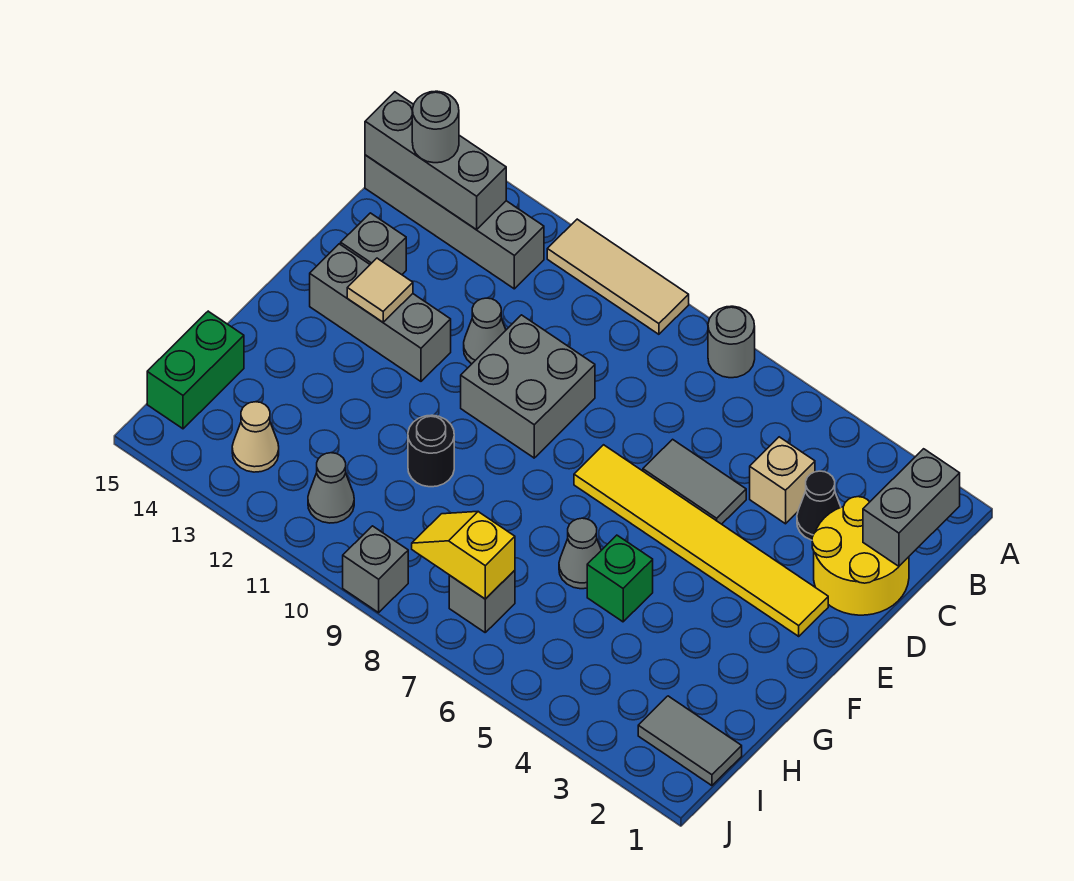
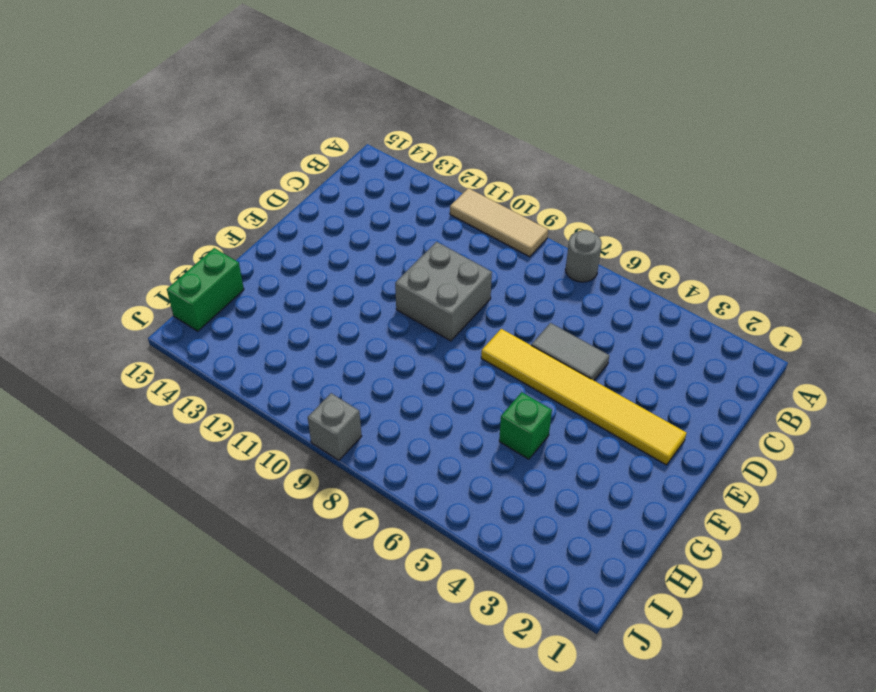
none -> grey 1x4 brick [365,155,544,289]
none -> yellow 2x2 round brick [812,497,909,615]
none -> black 1x1 cone [797,471,841,540]

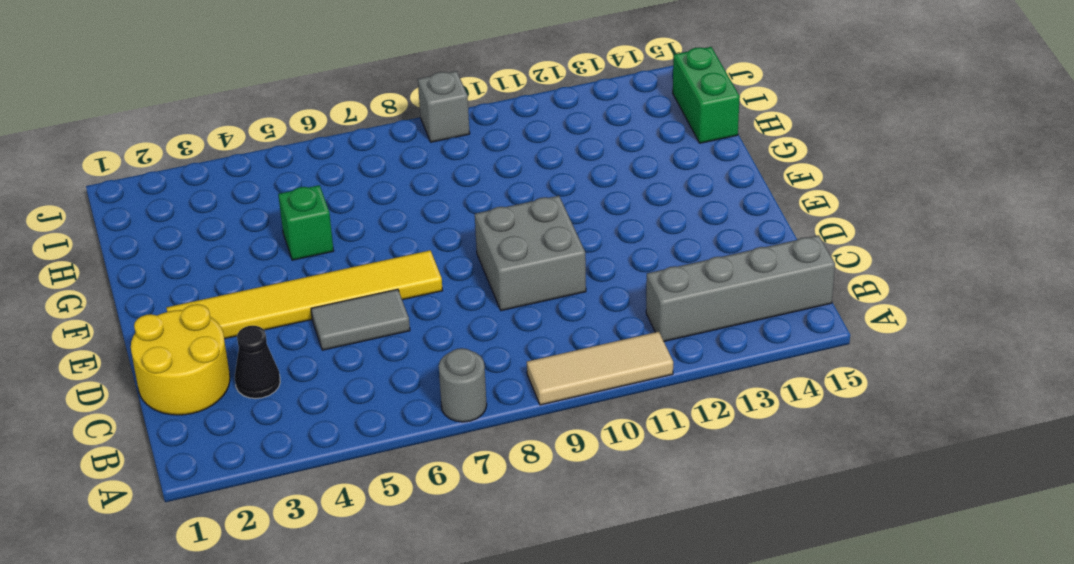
none -> tan 1x1 brick [750,437,815,524]
none -> grey 1x1 cone [464,298,506,364]
none -> grey 1x1 brick [341,213,406,275]

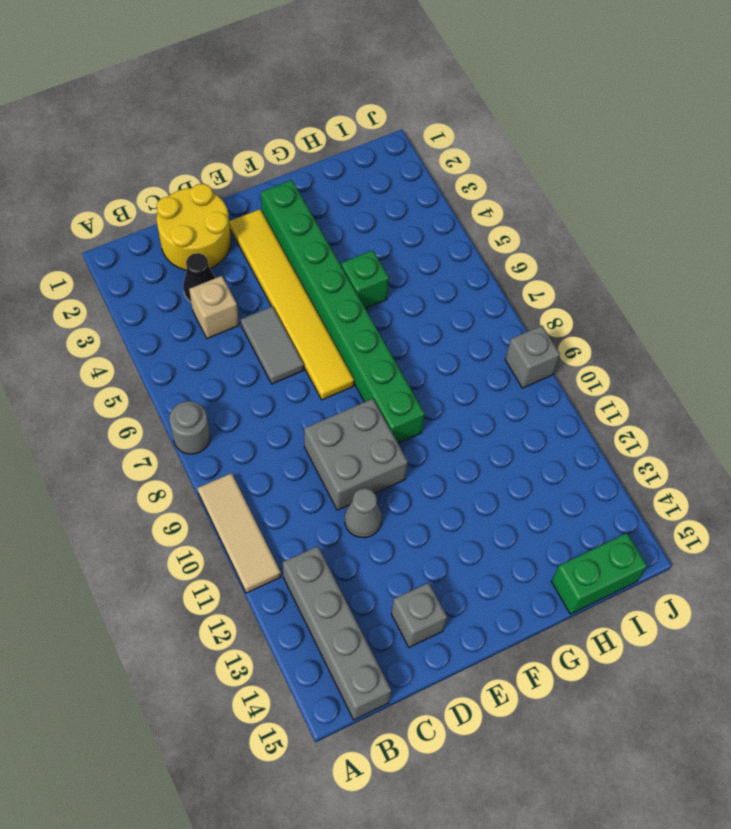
green 1x8 brick [261,180,425,443] -> none
none -> grey 1x3 brick [310,244,451,381]
none -> grey 1x1 cone [559,518,601,589]
none -> black 1x1 round brick [408,415,454,487]

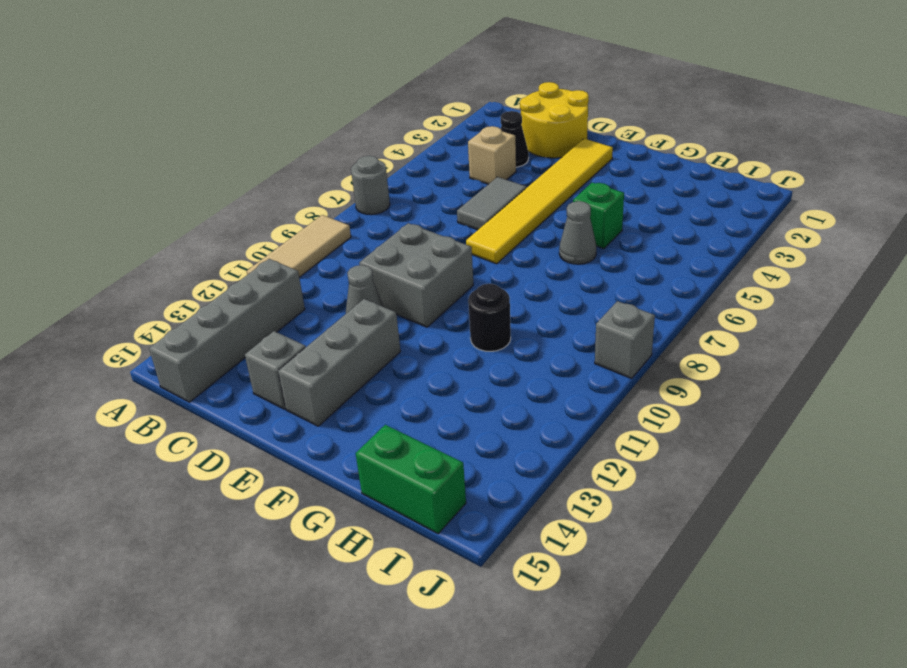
none -> grey 1x2 tile [638,696,742,786]
none -> grey 1x1 brick [449,570,515,632]
none -> grey 1x1 cone [308,453,354,523]

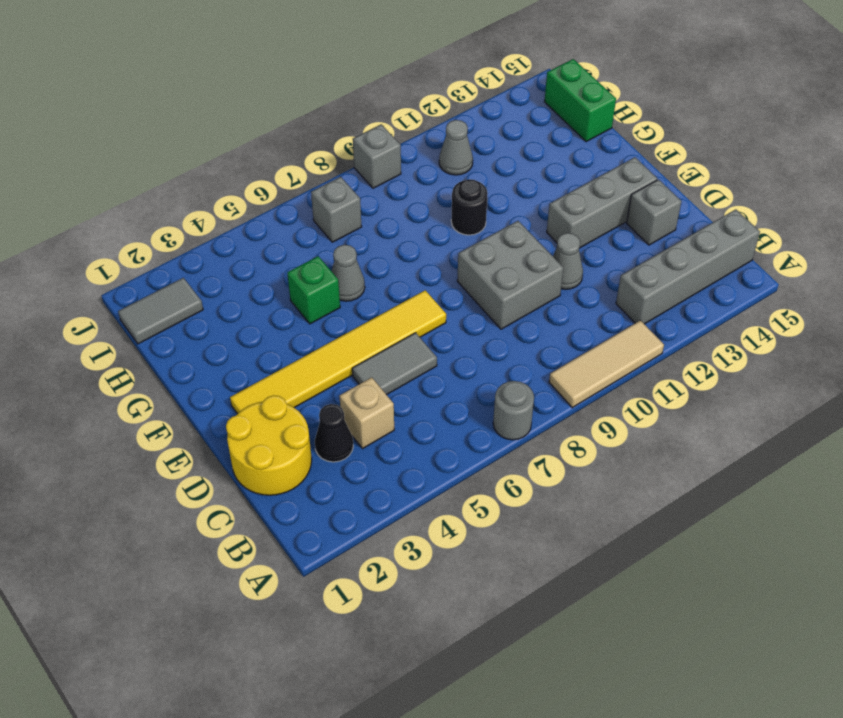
none -> tan 1x1 cone [232,402,279,472]
none -> grey 1x2 brick [863,449,960,566]
none -> grey 1x3 brick [365,92,506,230]

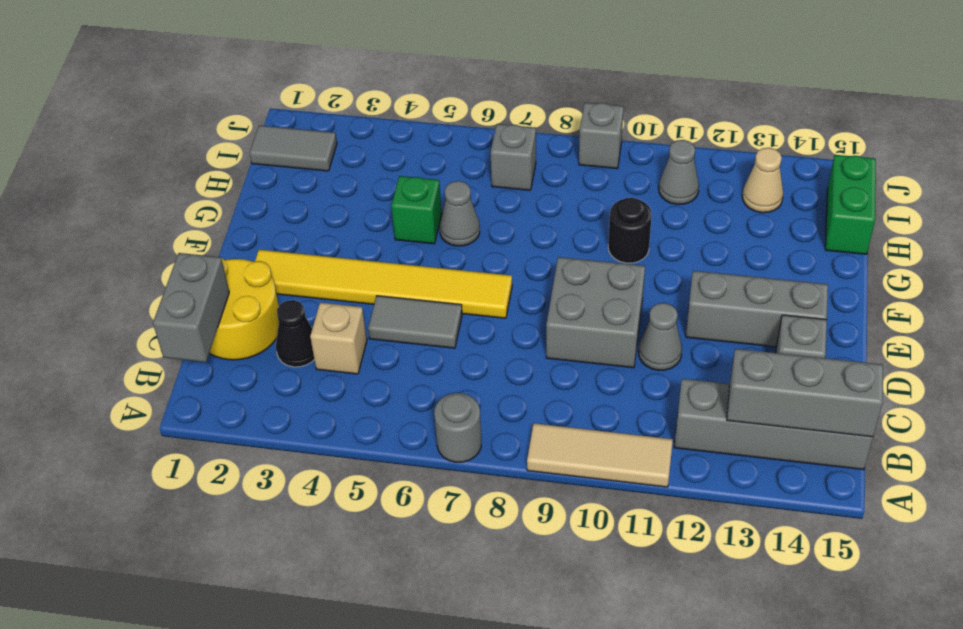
none -> tan 1x1 tile [347,258,413,322]
none -> yellow 1x2 slope [412,512,515,599]
none -> grey 1x1 round brick [412,91,459,163]

